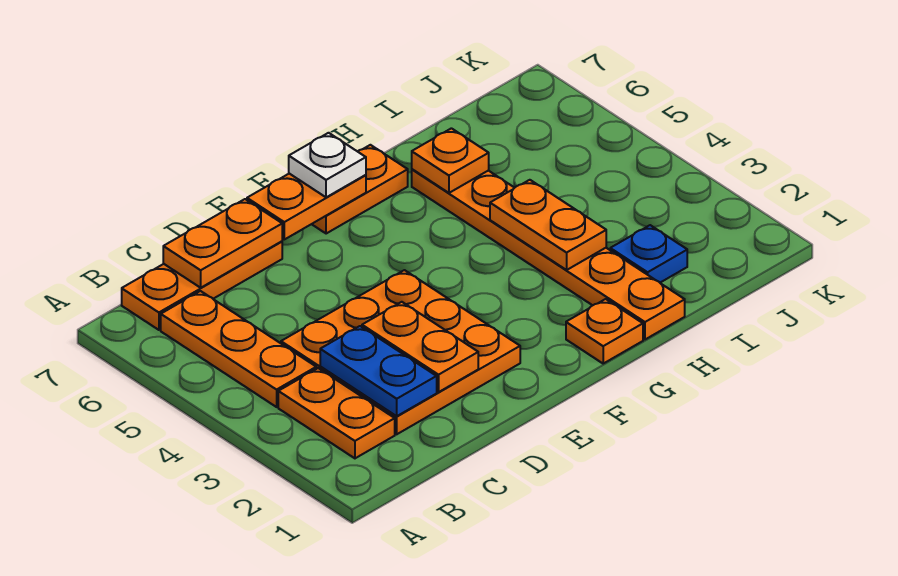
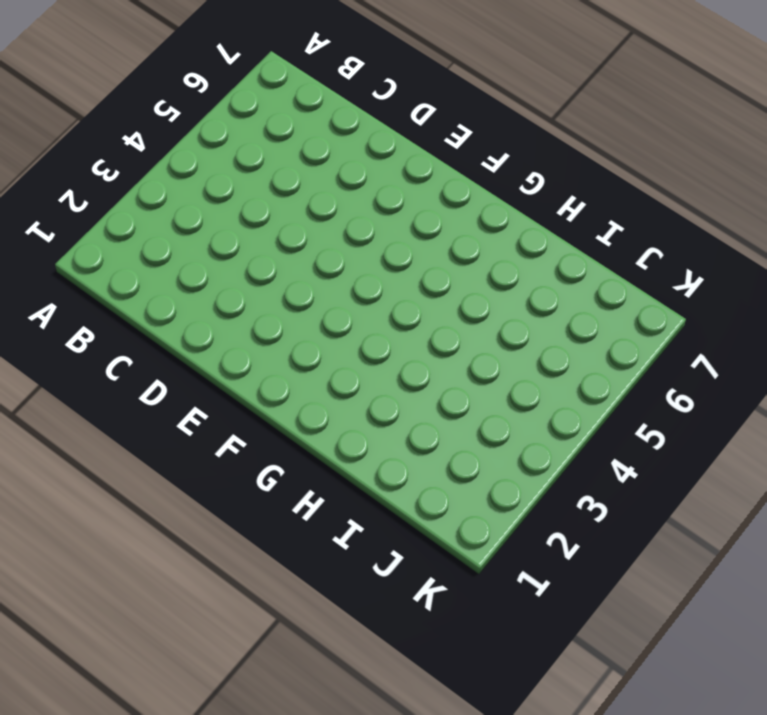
none -> orange 1x2 plate [278,368,395,458]
none -> orange 1x3 plate [161,291,316,407]
none -> orange 1x3 plate [122,241,282,330]

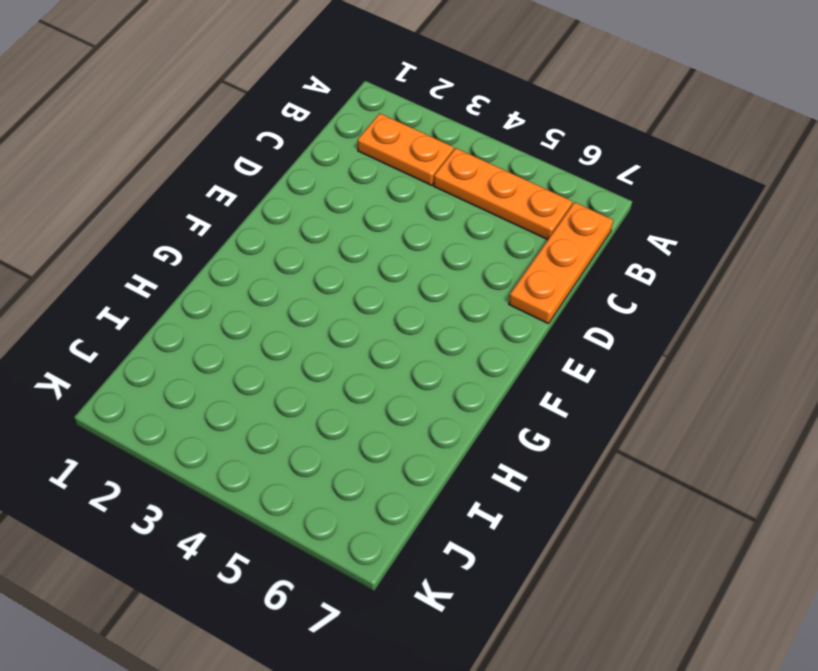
none -> orange 3x3 plate [281,270,520,434]
none -> orange 1x2 plate [312,145,408,234]
none -> orange 1x1 plate [566,299,643,363]

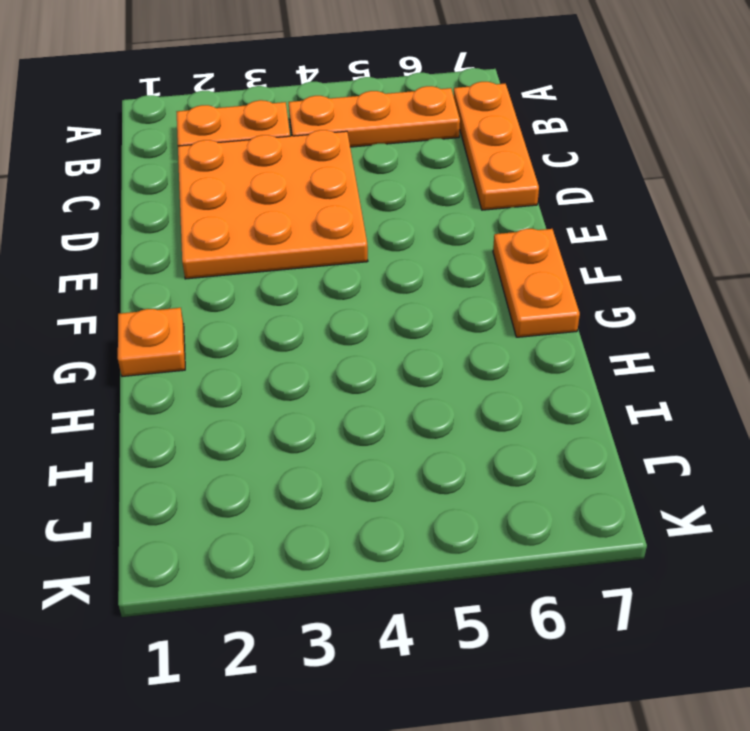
none -> orange 1x6 plate [412,169,685,339]
none -> blue 1x1 plate [610,225,687,283]
none -> blue 1x2 plate [320,326,437,416]

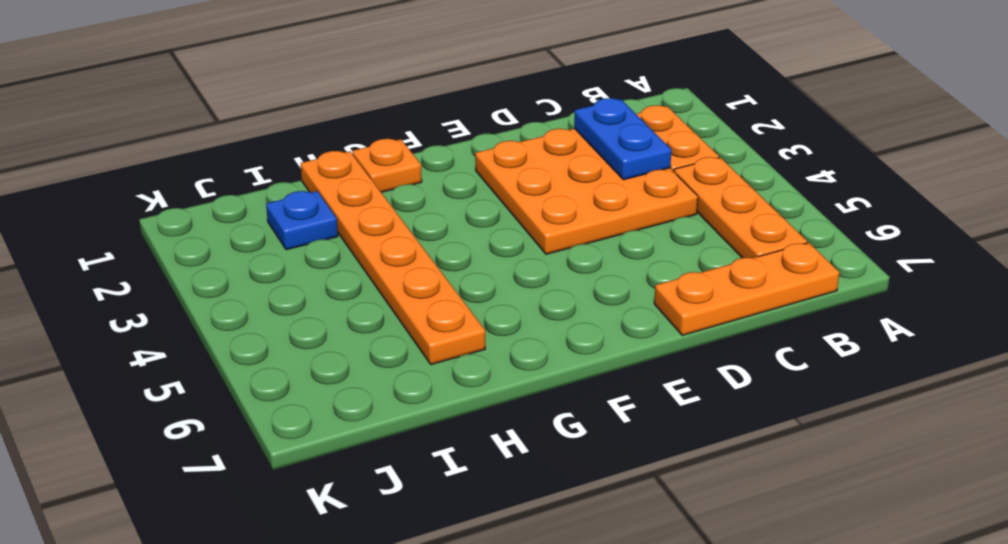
none -> orange 1x2 plate [312,145,408,234]
none -> orange 1x2 plate [163,199,282,288]
none -> orange 1x2 plate [362,302,478,392]

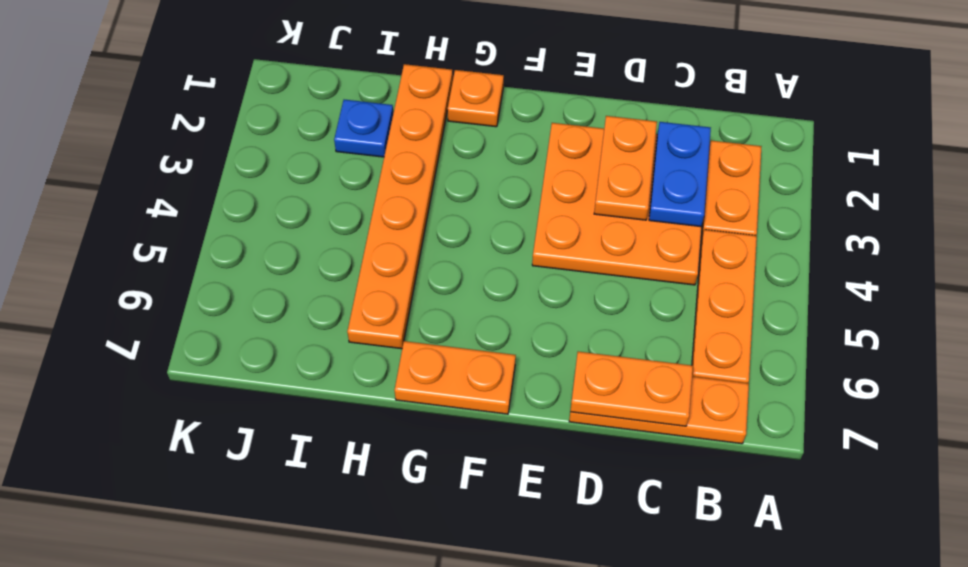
none -> orange 1x2 plate [247,174,366,239]
none -> orange 1x2 plate [490,180,606,270]
none -> orange 1x1 plate [412,128,489,193]

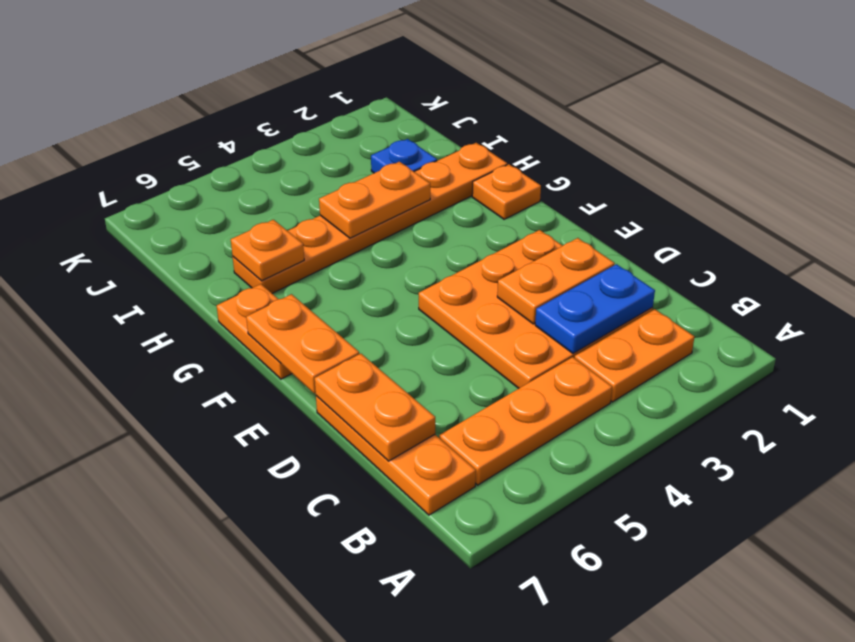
none -> white 1x1 plate [289,133,366,197]

